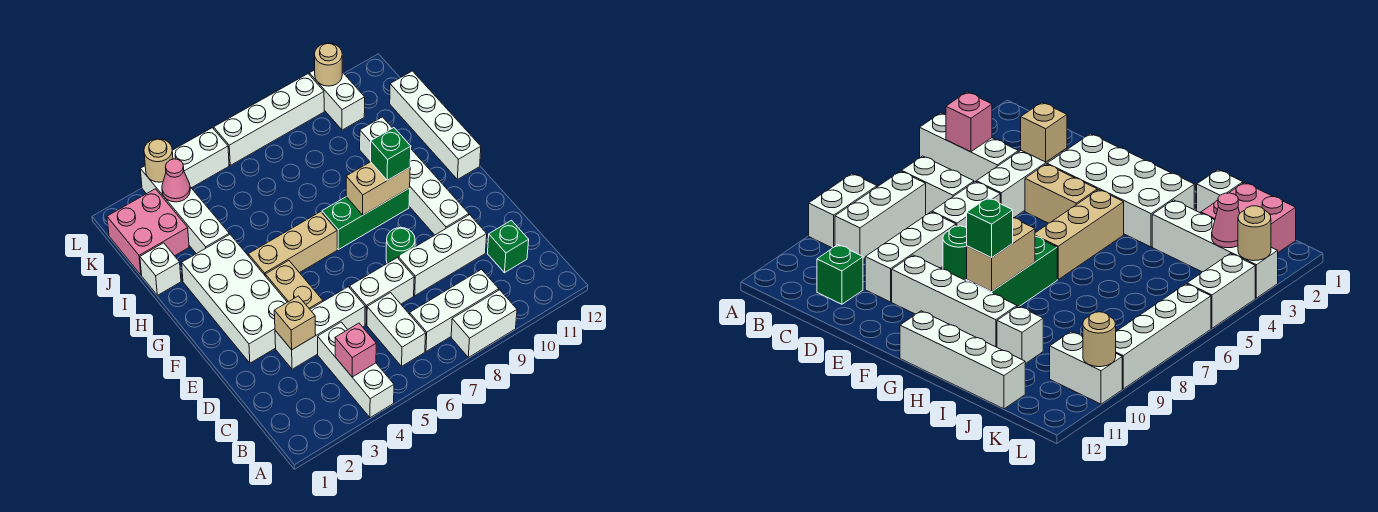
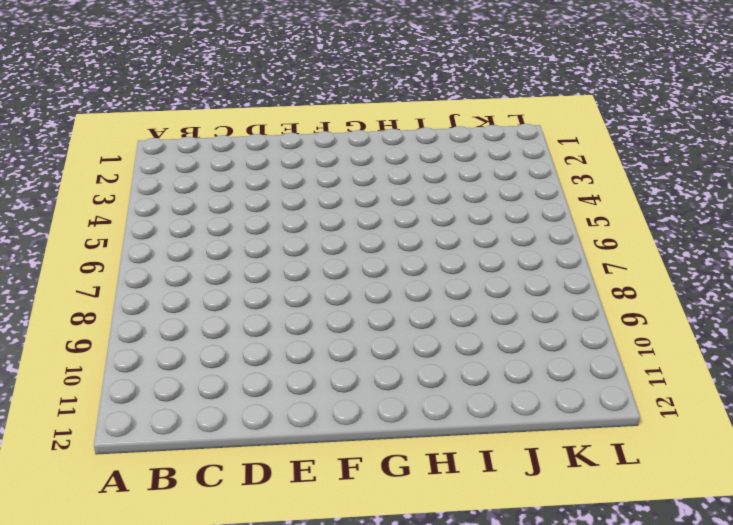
none -> white 1x3 brick [318,322,394,418]
none -> white 1x2 brick [451,290,517,357]
none -> white 1x2 brick [367,293,426,366]

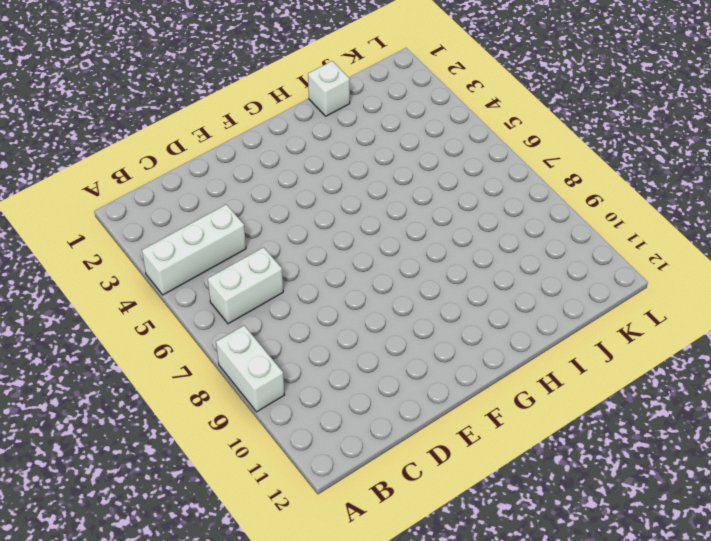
none -> white 1x3 brick [410,269,499,351]
none -> green 1x1 brick [488,220,529,273]
none -> white 1x3 brick [275,287,365,369]

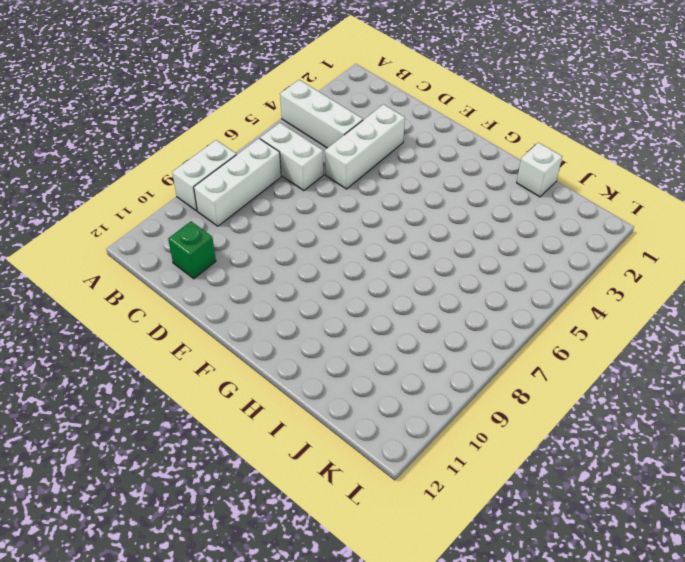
none -> white 1x2 brick [350,258,414,325]
none -> white 1x3 brick [398,215,487,296]
none -> white 2x4 brick [182,234,287,363]

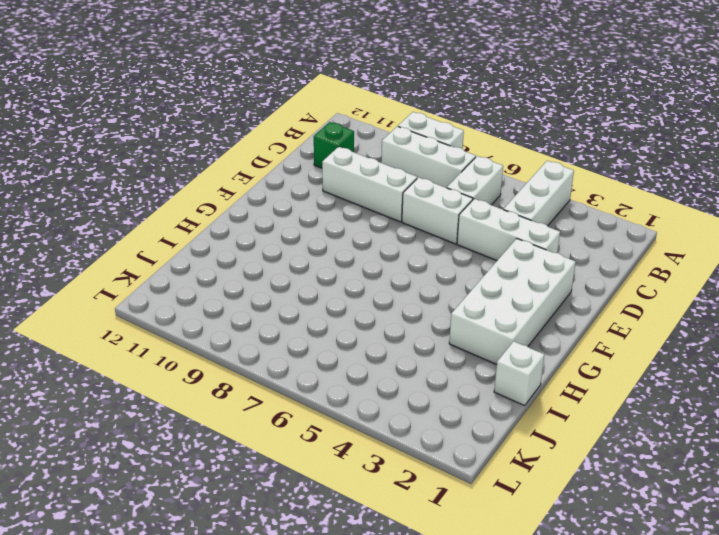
none -> tan 1x2 brick [265,261,323,309]
none -> green 1x1 round brick [386,228,415,263]
none -> white 1x4 brick [409,149,469,235]

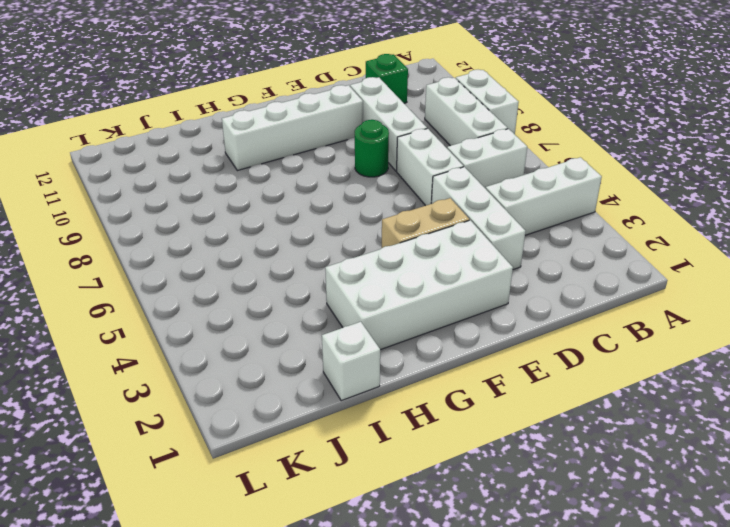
none -> tan 1x3 brick [248,212,337,275]
none -> green 1x3 brick [322,188,410,250]
none -> white 1x4 brick [390,71,481,179]

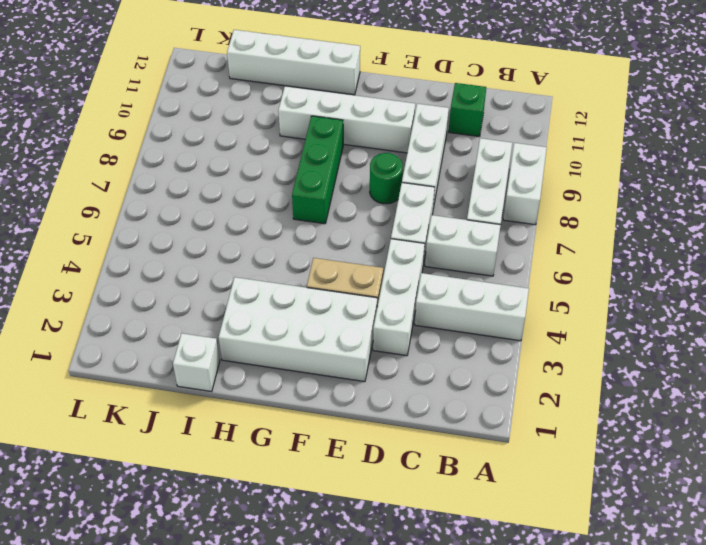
none -> tan 1x3 brick [248,212,337,275]
none -> white 1x4 brick [140,166,229,254]
none -> white 1x1 brick [360,117,392,162]

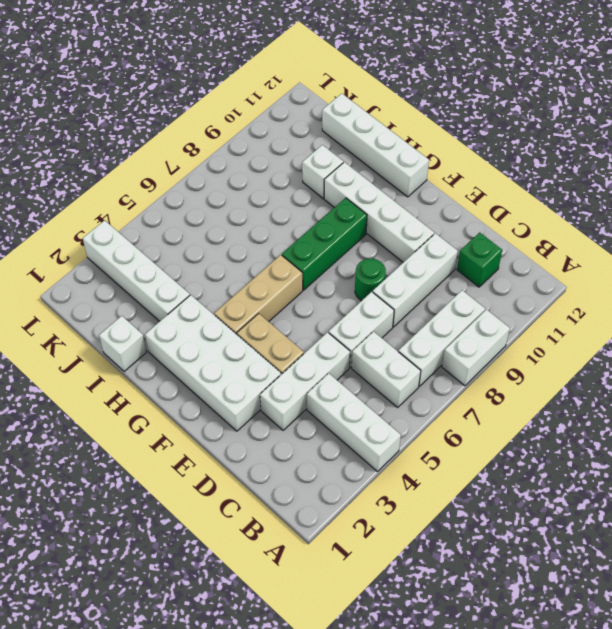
none -> pink 2x2 brick [107,189,189,275]
none -> white 1x2 brick [309,70,365,130]
none -> white 1x2 brick [172,128,229,188]

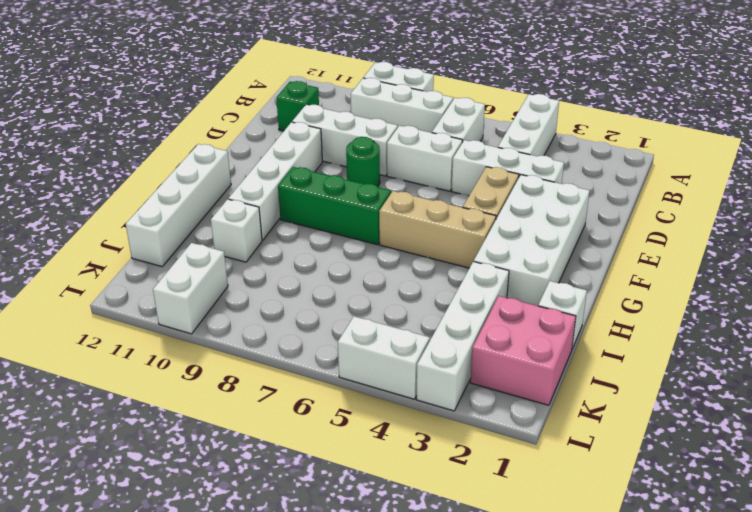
none -> white 1x4 brick [214,74,324,165]
none -> pink 1x1 brick [335,323,376,377]
none -> tan 1x1 brick [274,296,316,350]

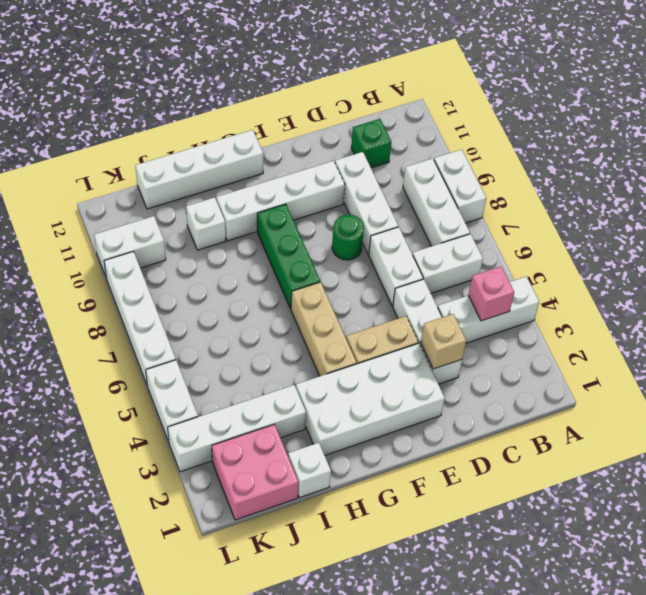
none -> tan 1x2 brick [346,162,410,215]
none -> pink 1x1 cone [162,159,190,202]
none -> tan 1x1 round brick [144,139,173,182]

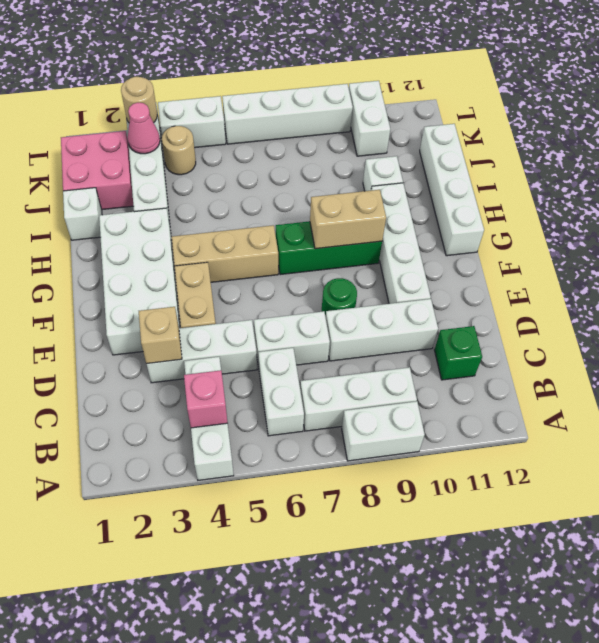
tan 1x1 round brick [162,126,196,175] -> tan 1x1 round brick moved to [315,43,342,86]
none -> green 1x1 brick [371,128,411,180]

